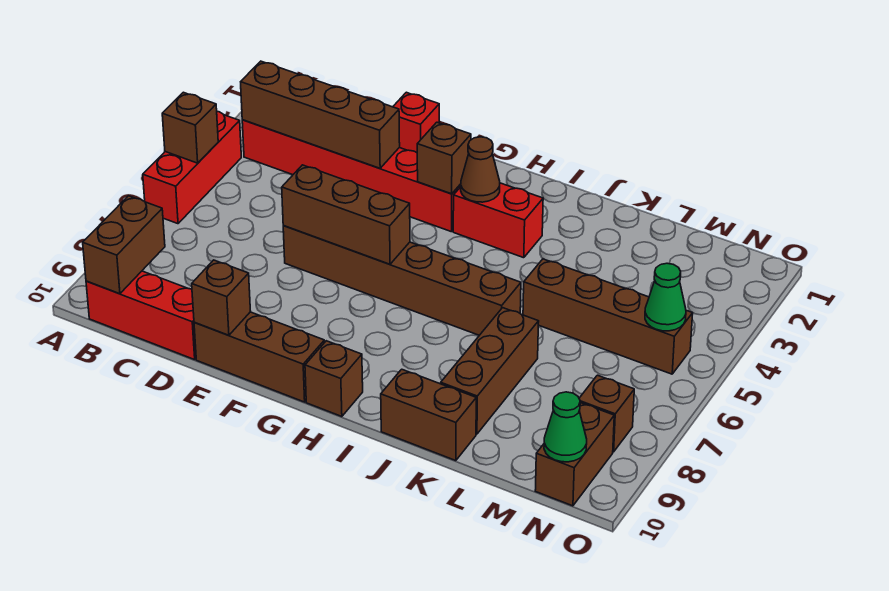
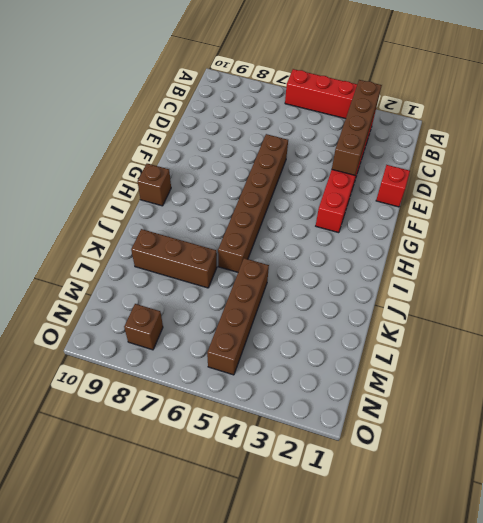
none -> red 1x3 brick [86,271,196,360]
none -> brown 1x3 brick [194,312,325,402]
none -> red 1x2 brick [453,183,543,258]

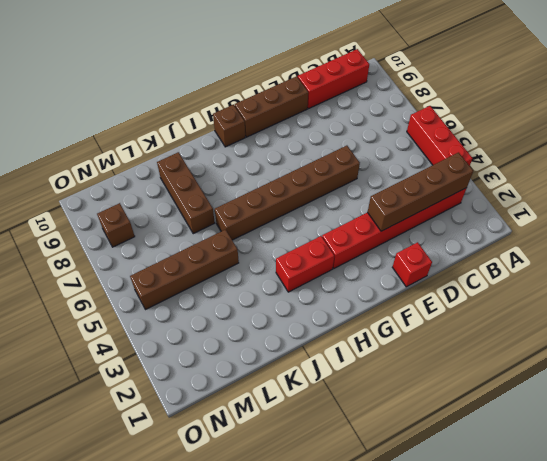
none -> brown 1x2 brick [381,369,476,461]
none -> brown 1x2 brick [535,403,614,506]
none -> brown 1x1 brick [162,92,218,163]

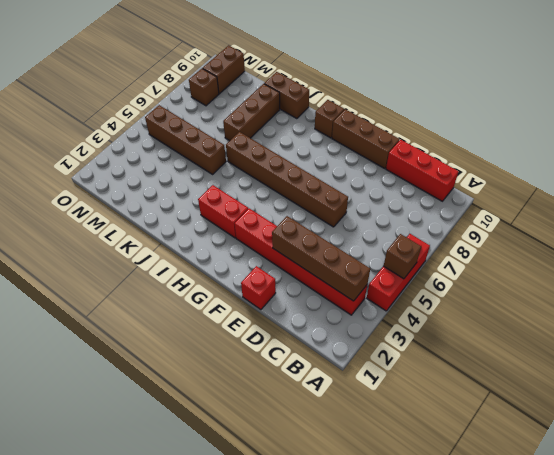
none -> brown 1x2 brick [83,196,165,294]
none -> brown 1x3 brick [282,165,410,264]
none -> brown 1x1 brick [192,260,251,335]

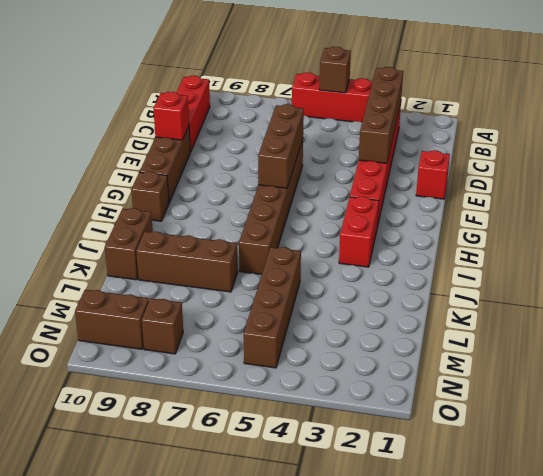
red 1x1 brick [153,92,189,140] -> brown 1x1 brick [192,260,251,335]
none -> brown 1x2 brick [83,196,165,294]
none -> brown 1x1 brick [417,122,471,194]
none -> brown 1x1 cone [461,137,500,202]

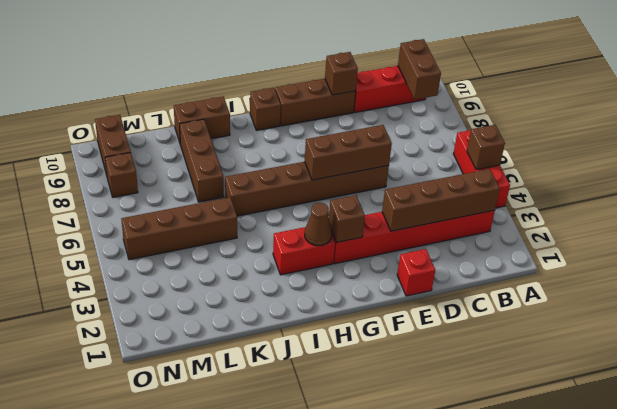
none -> green 1x1 cone [645,263,686,331]
none -> green 1x1 cone [544,392,587,462]

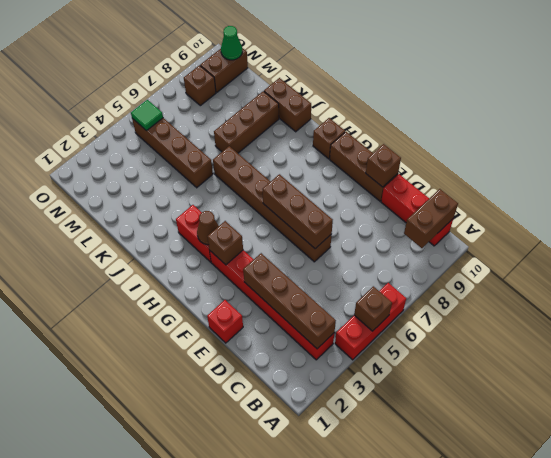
green 1x1 tile [131,100,163,131] -> green 1x1 cone [645,263,686,331]

